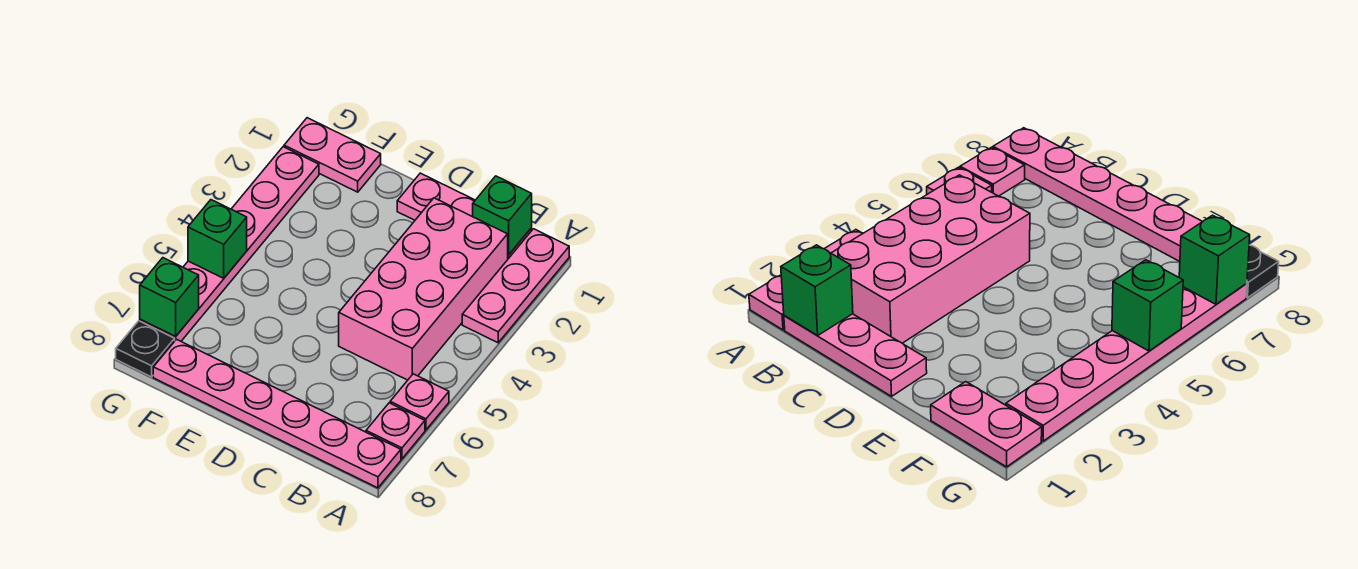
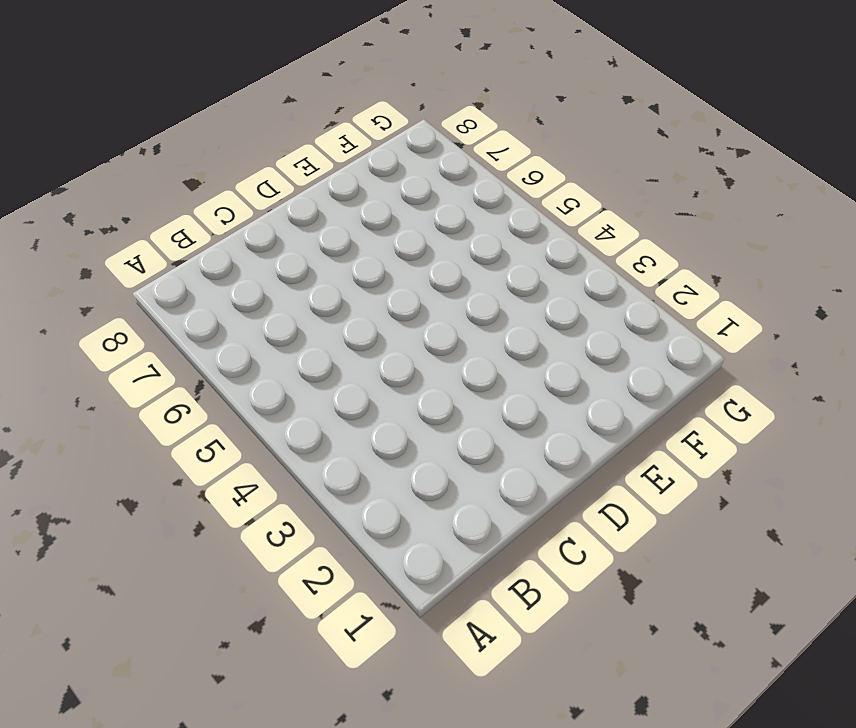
none -> pink 1x3 plate [462,229,569,343]
none -> pink 1x1 plate [390,374,449,430]
none -> pink 1x1 plate [366,403,425,459]

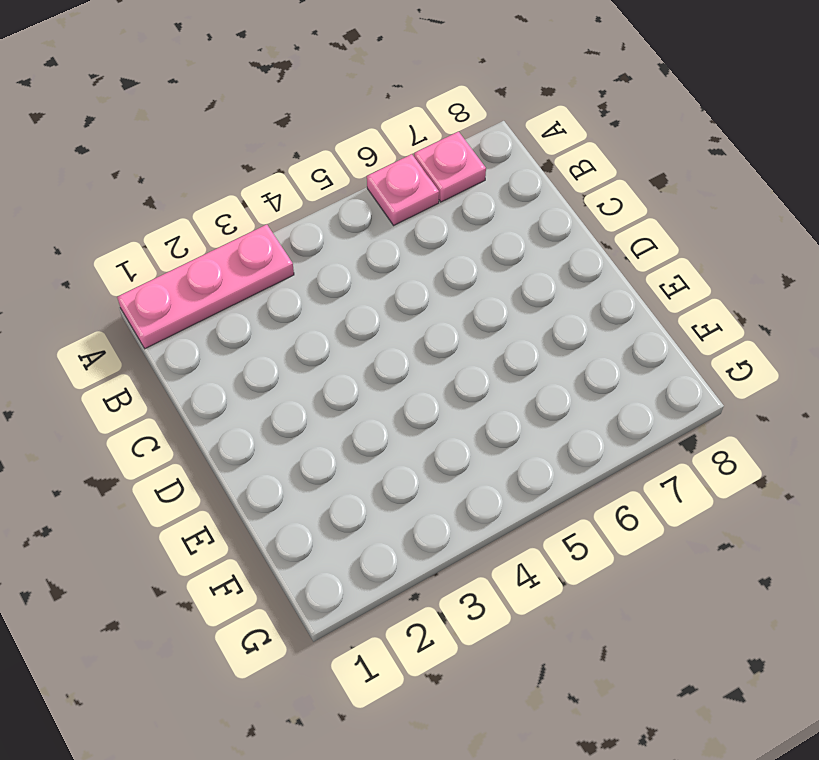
none -> pink 1x6 plate [153,339,401,488]
none -> pink 1x3 plate [397,173,532,259]
none -> pink 2x4 brick [339,198,508,380]

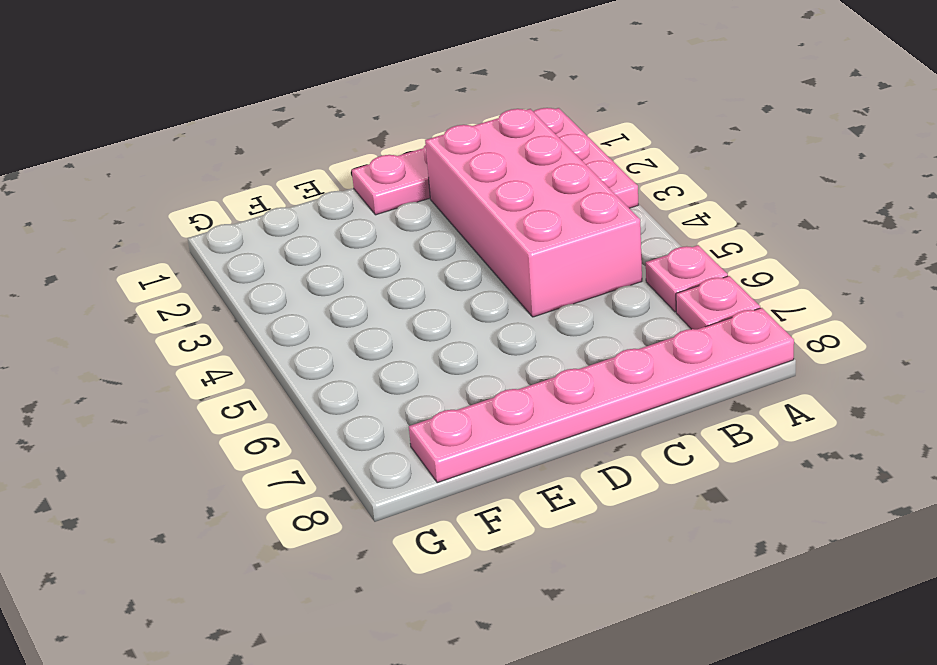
none -> pink 1x2 plate [284,118,381,192]
none -> pink 1x6 plate [140,147,319,341]
none -> black 1x1 plate [116,321,175,377]

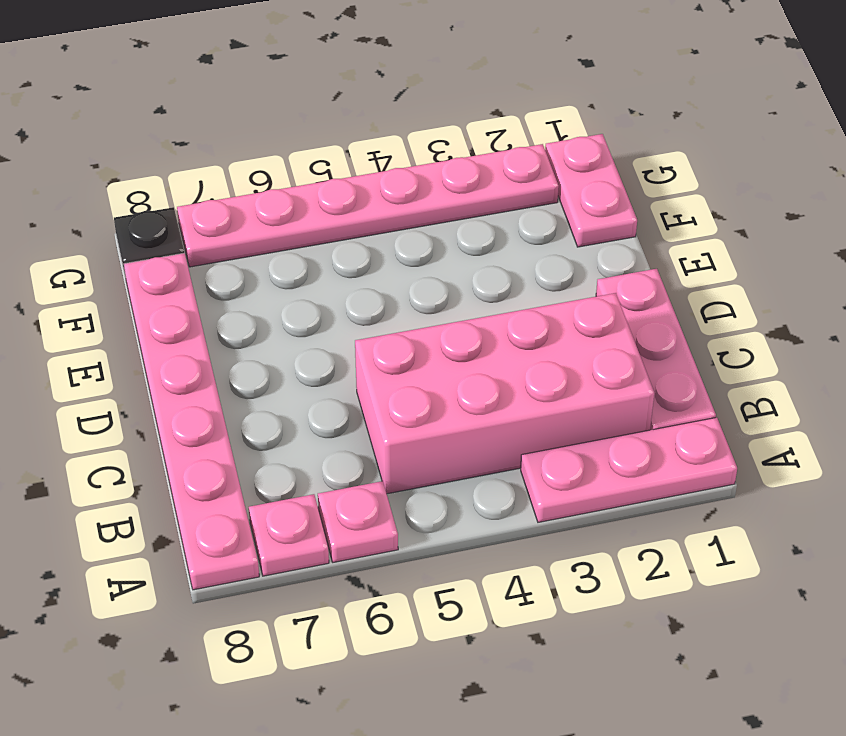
none -> green 1x1 brick [472,176,532,255]
none -> green 1x1 brick [188,200,247,278]
none -> green 1x1 brick [140,258,199,337]

